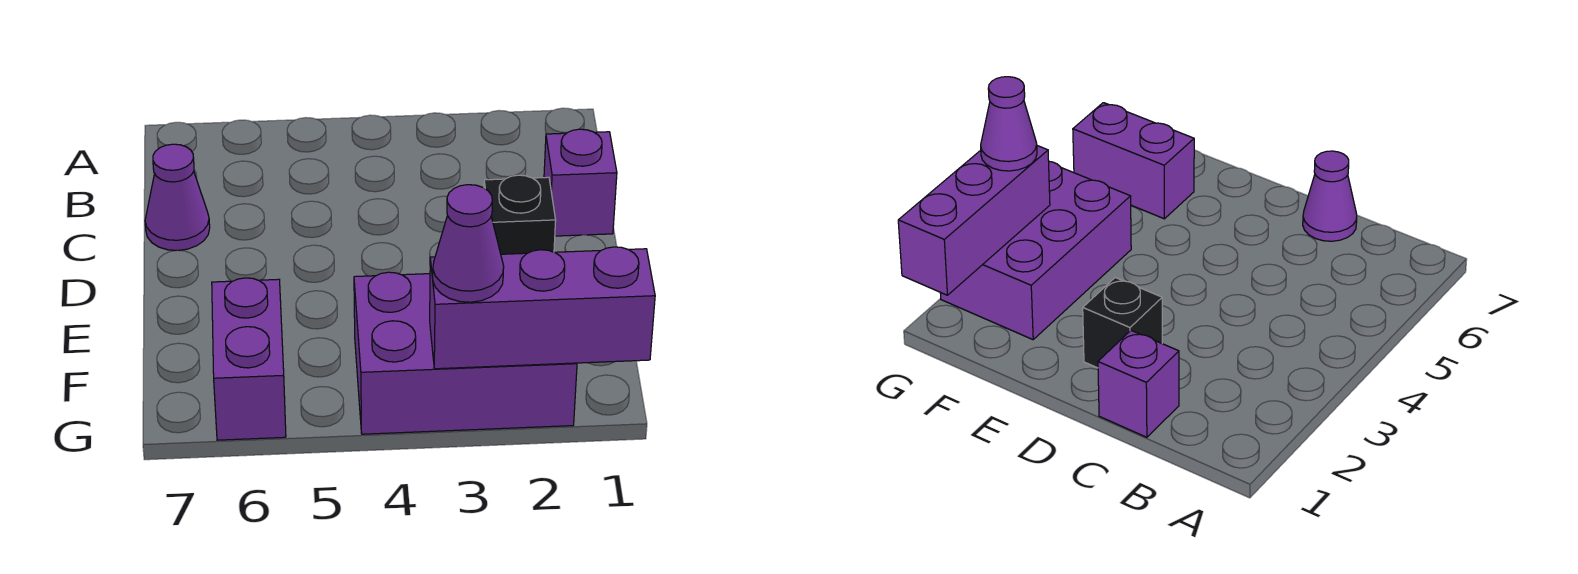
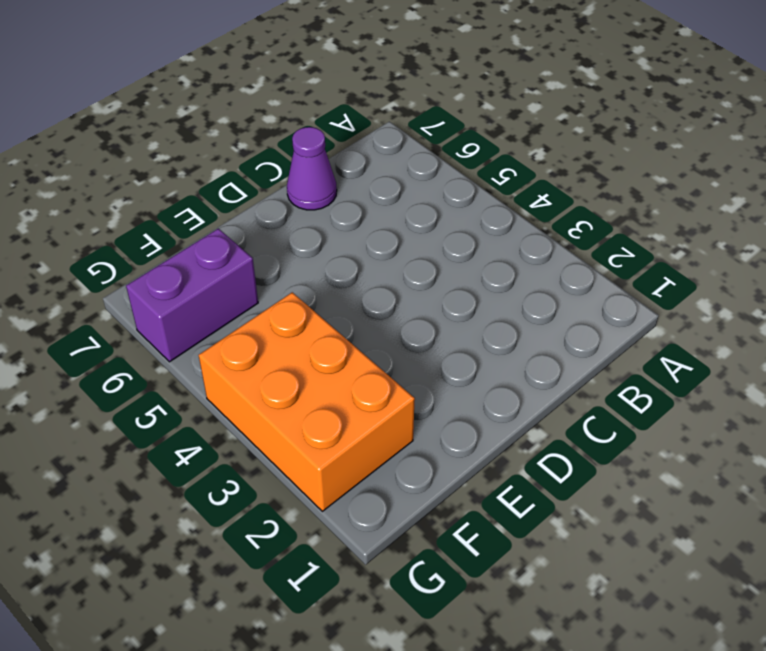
orange 2x3 brick [199,292,415,511] -> purple 2x3 brick [354,272,577,434]
none -> purple 1x1 brick [544,129,617,236]
none -> black 1x1 brick [484,175,556,254]

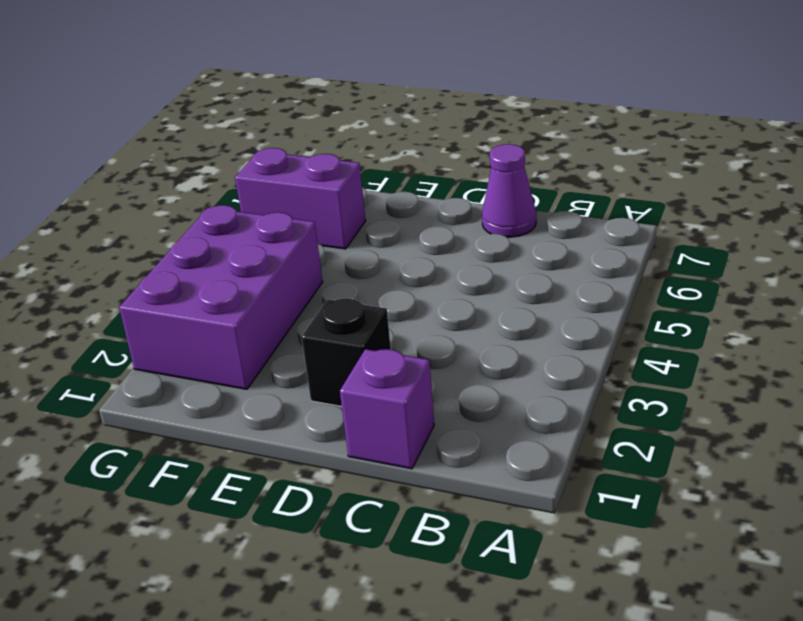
none -> purple 1x3 brick [430,247,655,369]
none -> purple 1x1 cone [433,185,504,302]

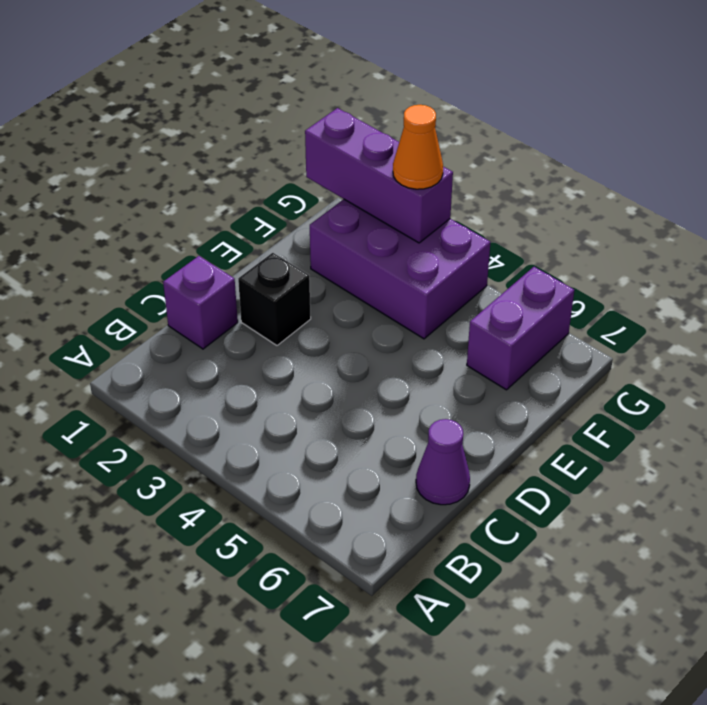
orange 1x1 cone [393,105,443,189] -> purple 1x1 cone [433,185,504,302]

